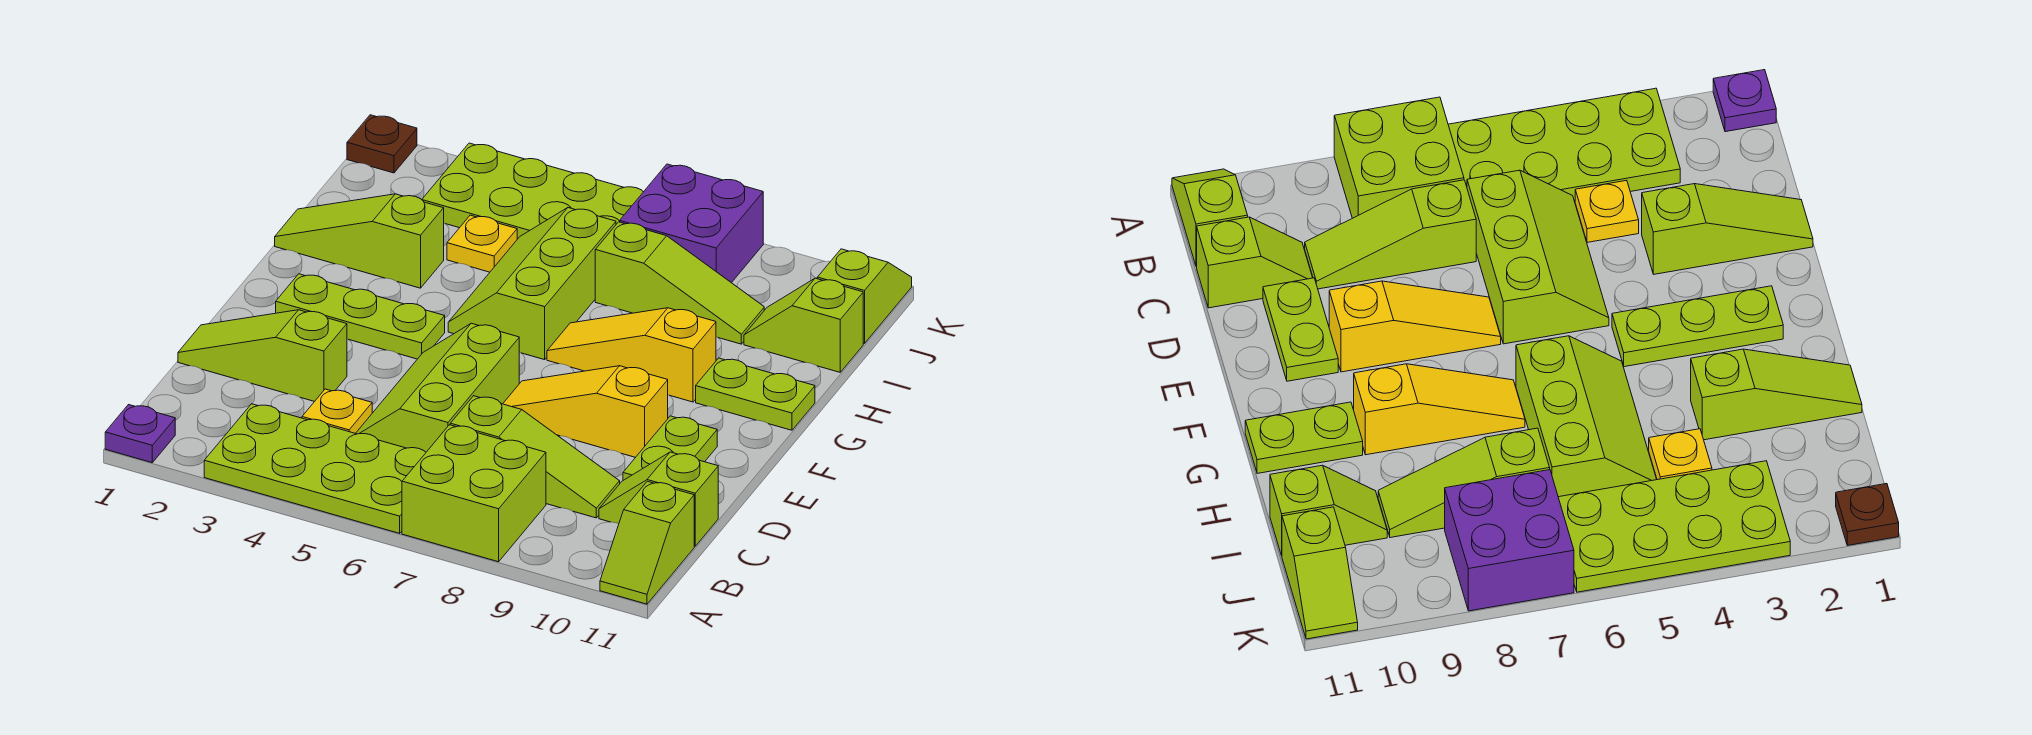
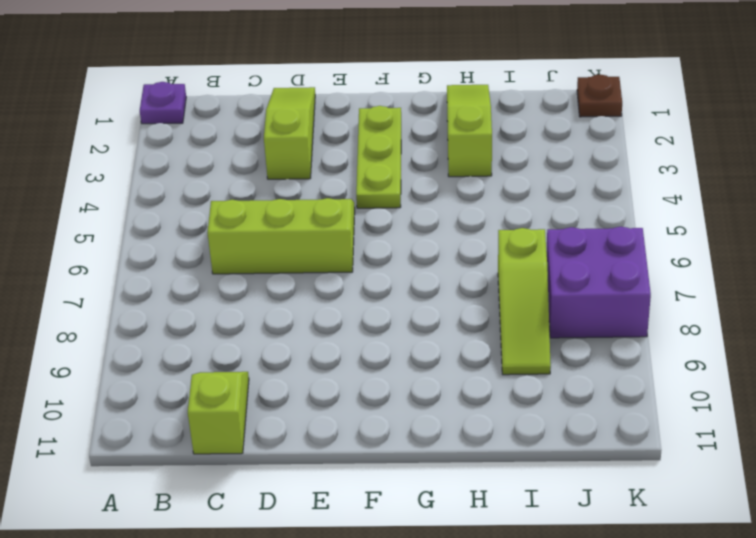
none -> lime 2x4 plate [204,404,426,533]
none -> lime 2x2 brick [402,425,546,562]
none -> lime 1x2 slope [600,481,694,604]

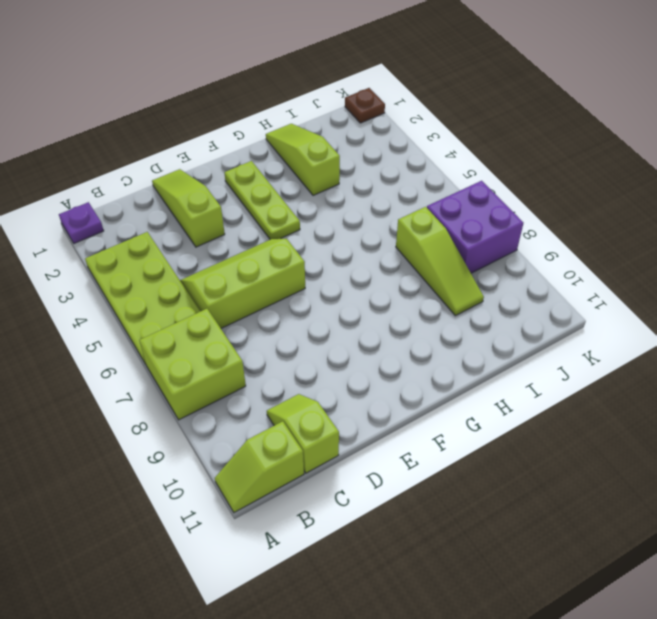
none -> yellow 1x1 plate [302,389,372,433]
none -> lime 1x3 slope [450,396,620,518]
none -> lime 1x2 plate [623,416,717,480]

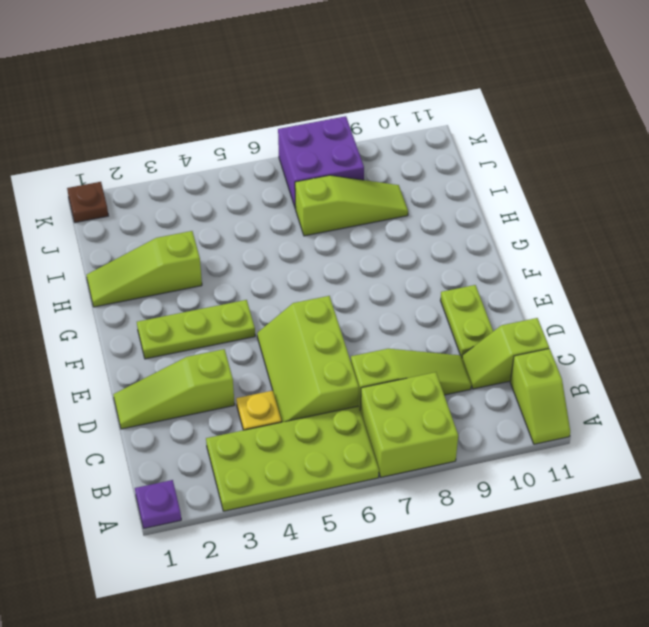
none -> yellow 1x3 slope [503,366,668,457]
none -> lime 2x3 slope [448,208,616,360]
none -> yellow 1x3 slope [547,308,716,402]

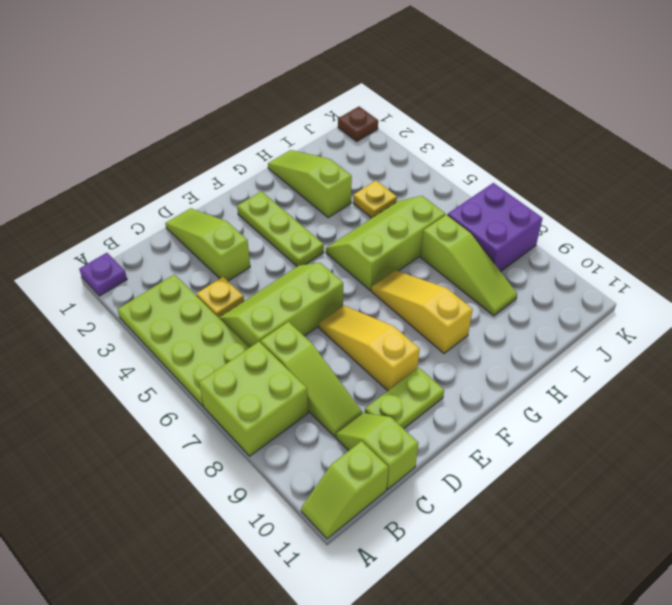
none -> lime 1x2 plate [696,358,815,430]
none -> lime 1x2 slope [744,278,863,372]
none -> lime 2x4 plate [422,143,643,239]

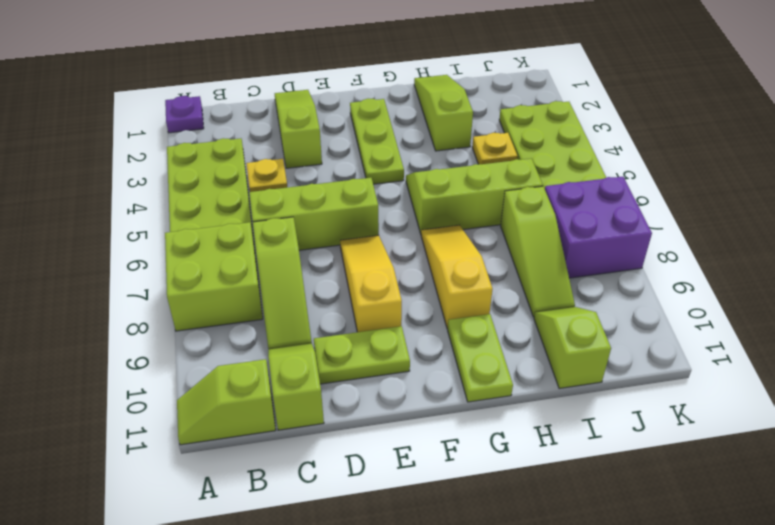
none -> lime 1x2 slope [817,249,912,343]
none -> brown 1x1 plate [347,115,417,173]

